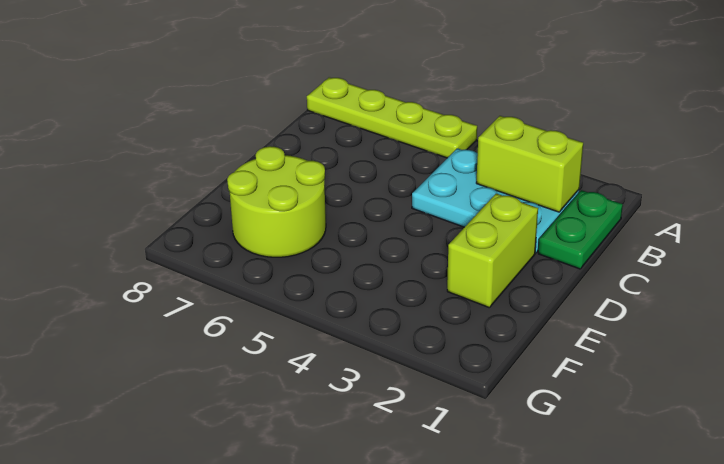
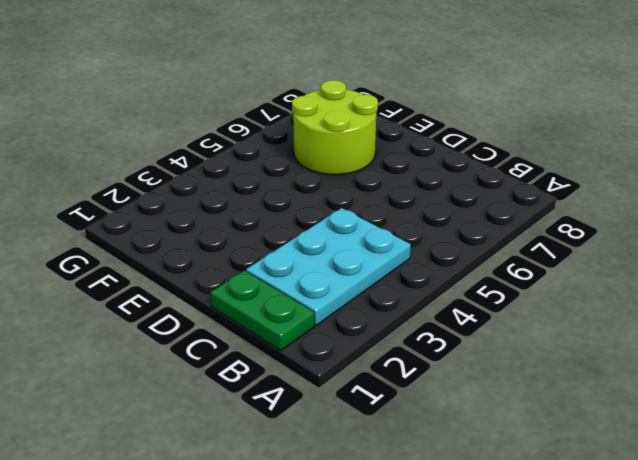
none -> lime 1x4 plate [307,77,477,158]
none -> lime 1x2 brick [447,194,538,307]

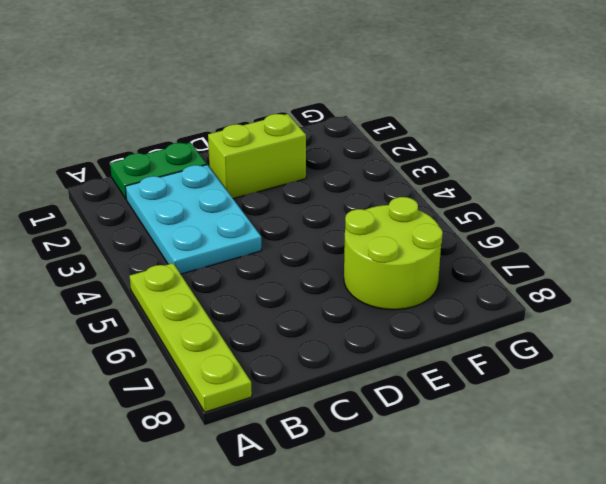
none -> lime 1x2 brick [476,116,583,212]

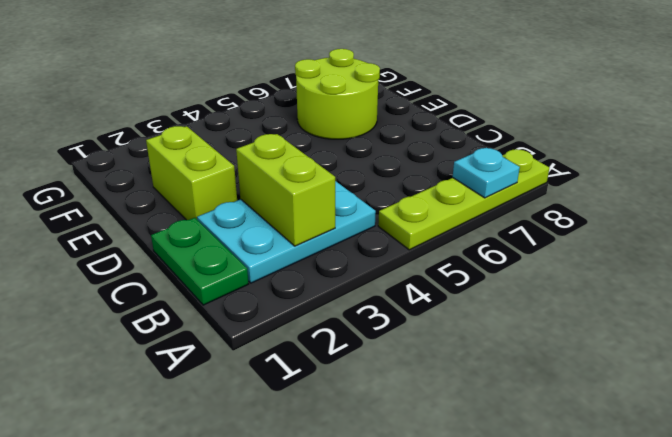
cyan 1x1 plate [453,148,520,198] -> none
lime 1x2 brick [236,134,335,246] -> lime 1x2 brick turned to [476,116,583,212]

